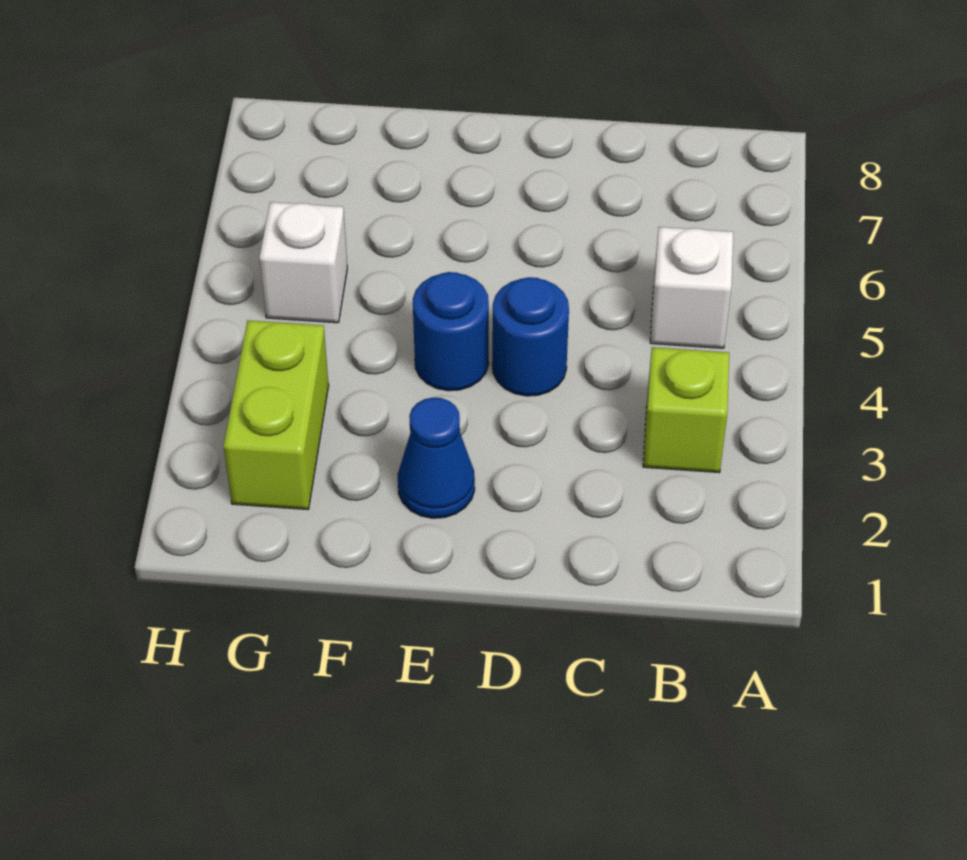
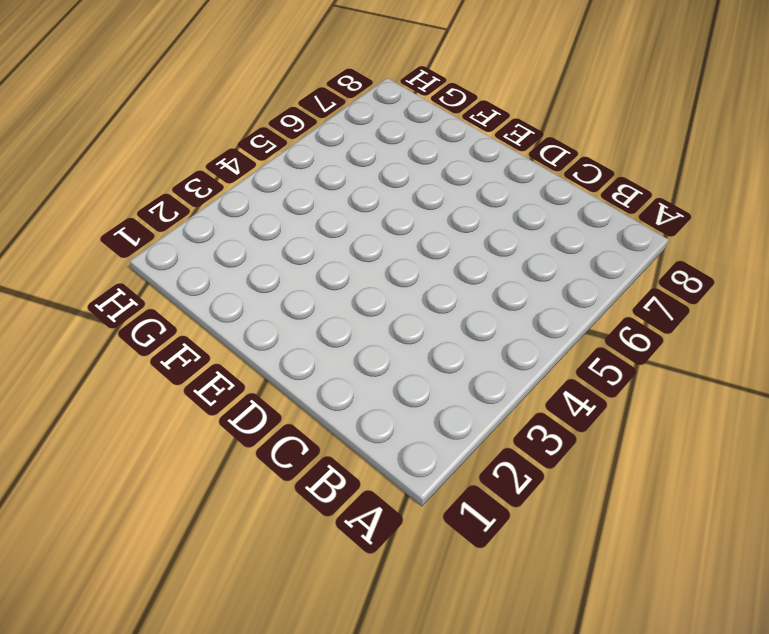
none -> lime 1x1 brick [643,347,729,473]
none -> white 1x1 brick [650,227,733,348]

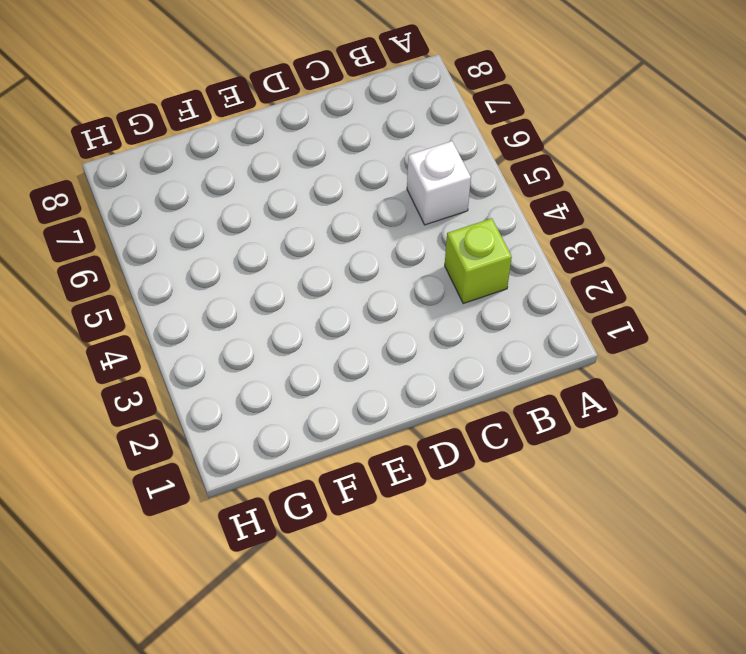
none -> blue 1x1 round brick [492,277,569,396]
none -> blue 1x1 cone [398,398,475,518]

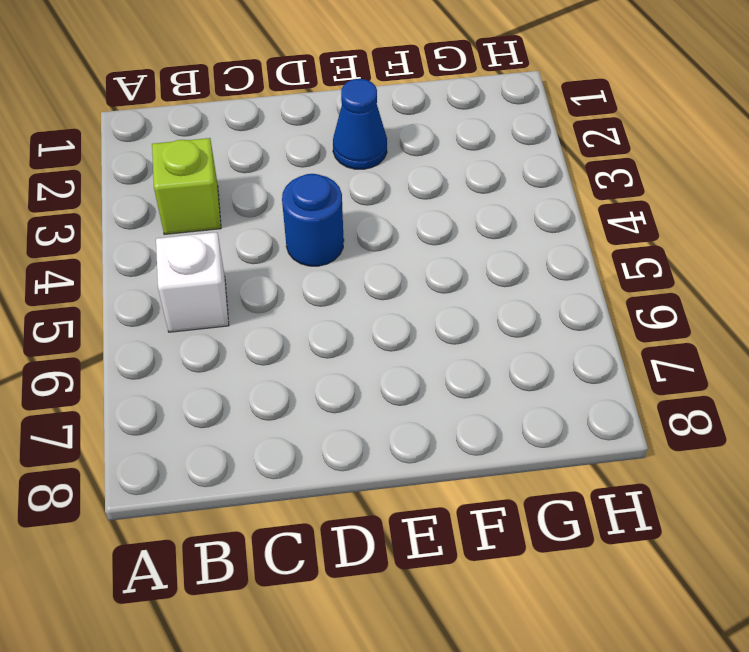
none -> blue 1x1 round brick [413,272,489,391]
none -> lime 1x2 brick [224,320,329,510]

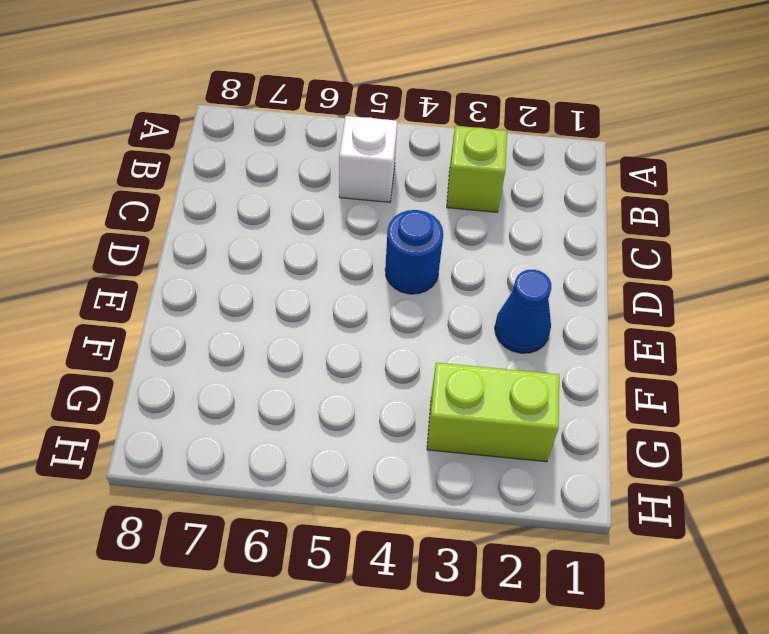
none -> blue 1x1 round brick [413,272,489,391]
none -> white 1x1 brick [259,202,347,323]

